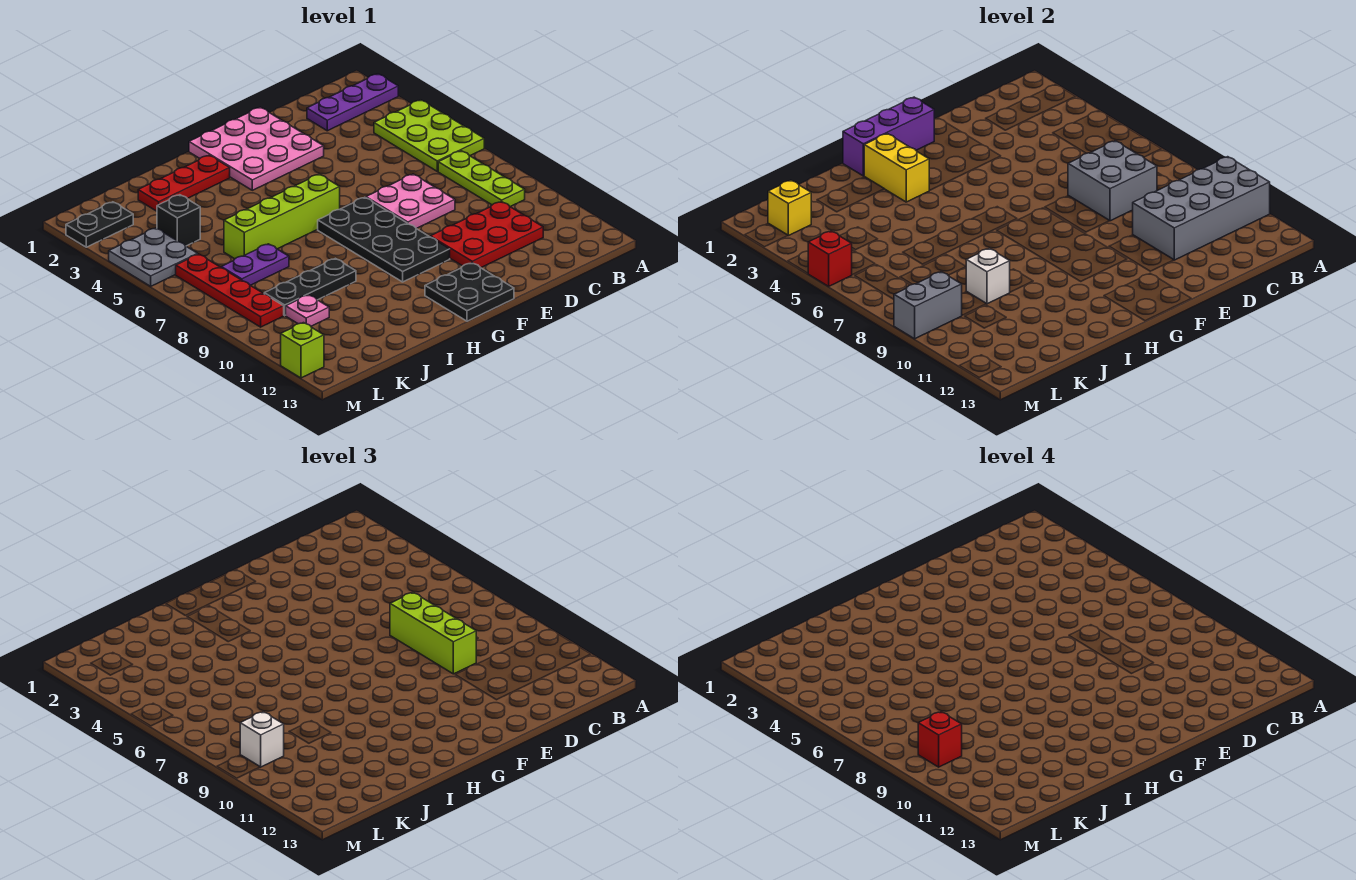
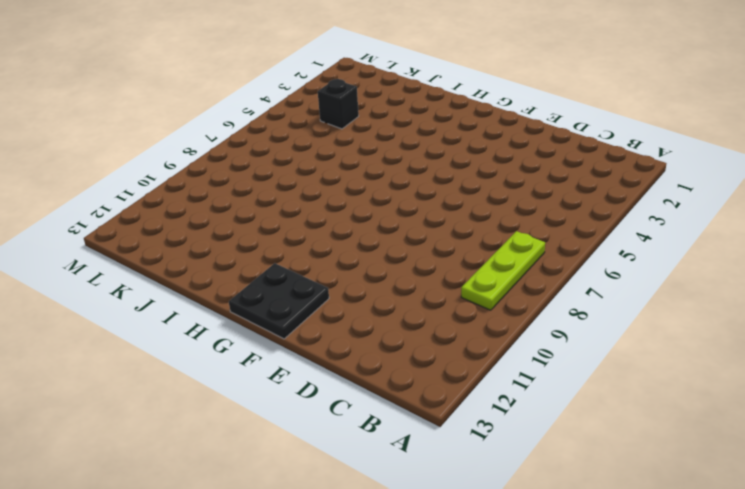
none -> purple 1x3 plate [307,74,398,131]
none -> lime 2x3 plate [374,100,484,171]
none -> red 2x3 plate [430,202,543,268]

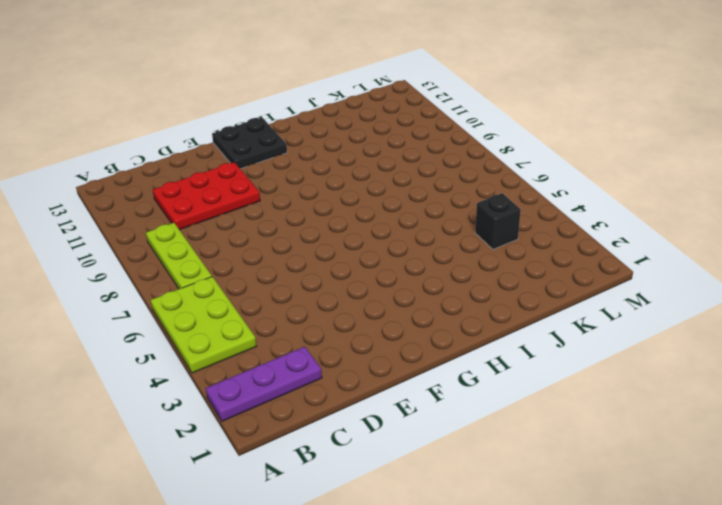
none -> pink 2x2 plate [366,174,455,229]
none -> pink 3x3 plate [189,107,324,190]
none -> black 2x4 plate [318,197,450,282]

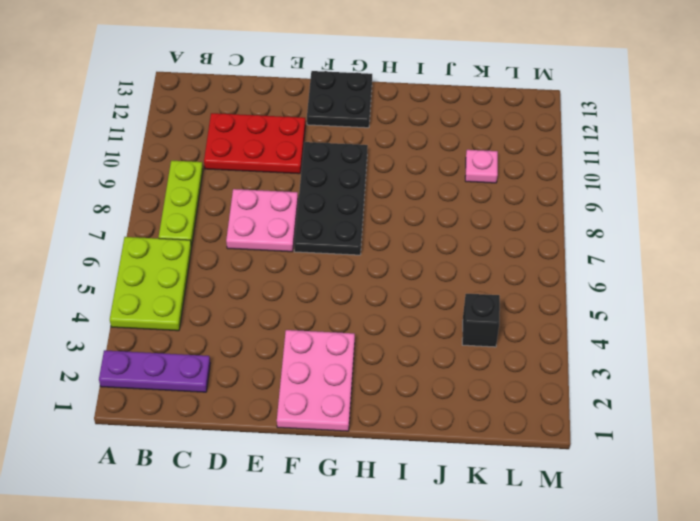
pink 2x3 plate [277,330,355,431] -> pink 3x3 plate [189,107,324,190]
none -> lime 1x4 brick [224,174,340,259]
none -> red 1x3 plate [138,155,230,211]
none -> black 1x3 plate [264,258,356,315]

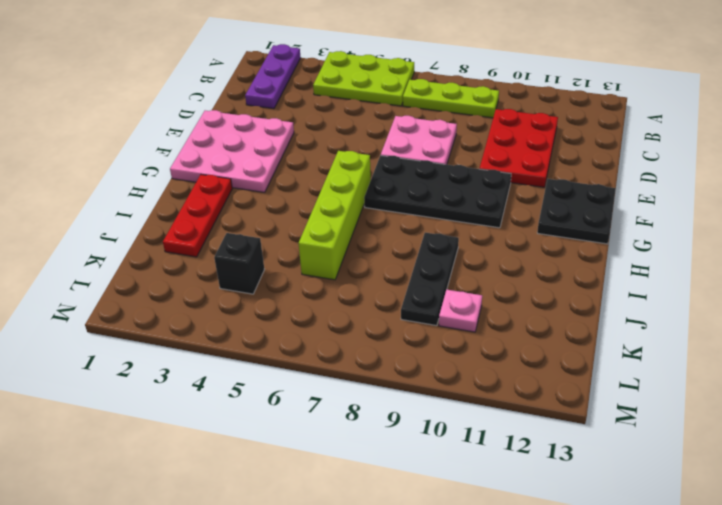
none -> purple 1x2 plate [221,244,289,285]
none -> black 1x2 plate [66,202,133,247]
none -> grey 2x2 plate [109,228,198,286]

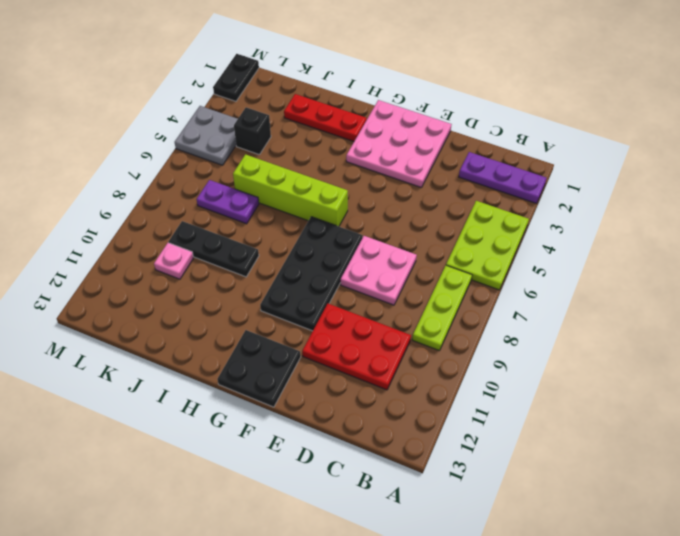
black 1x2 plate [213,54,259,101] -> black 1x2 plate turned to [66,202,133,247]
none -> red 1x4 plate [176,254,284,327]
none -> lime 1x1 brick [281,323,324,378]
none -> grey 2x4 brick [1133,157,1270,260]

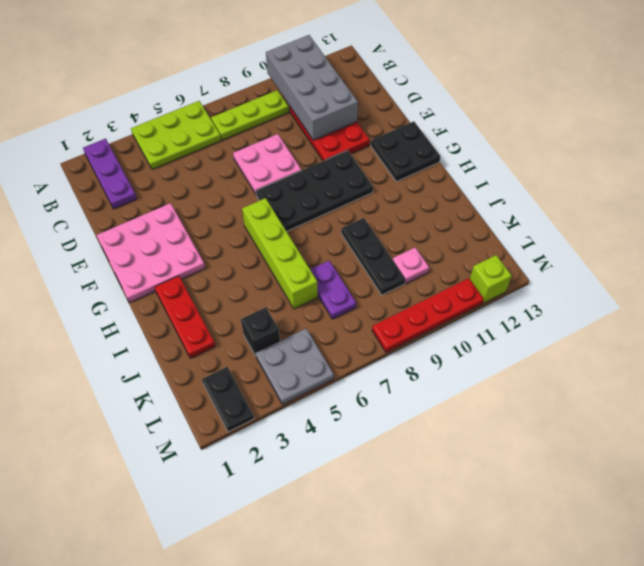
red 1x4 plate [372,278,484,352] -> red 1x4 plate moved to [176,254,284,327]
none -> grey 2x2 brick [1068,141,1157,221]
none -> purple 1x3 brick [843,97,934,176]
none -> yellow 1x2 brick [864,134,929,202]

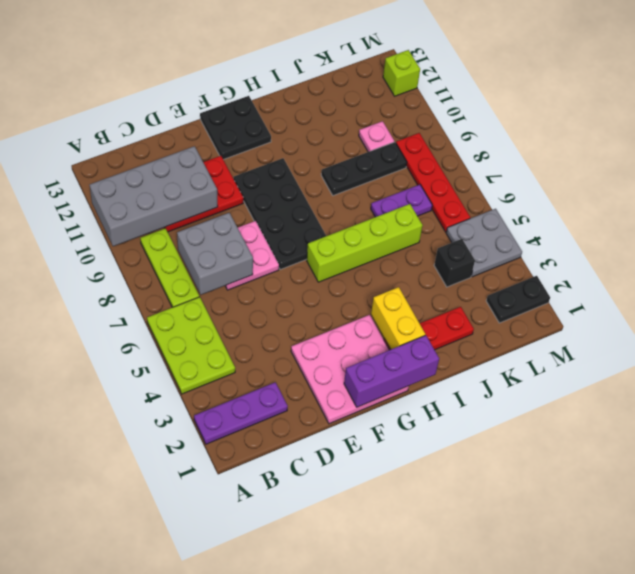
none -> white 1x1 brick [966,248,1010,304]
none -> yellow 1x1 brick [768,180,811,236]
none -> grey 1x2 brick [894,272,962,339]

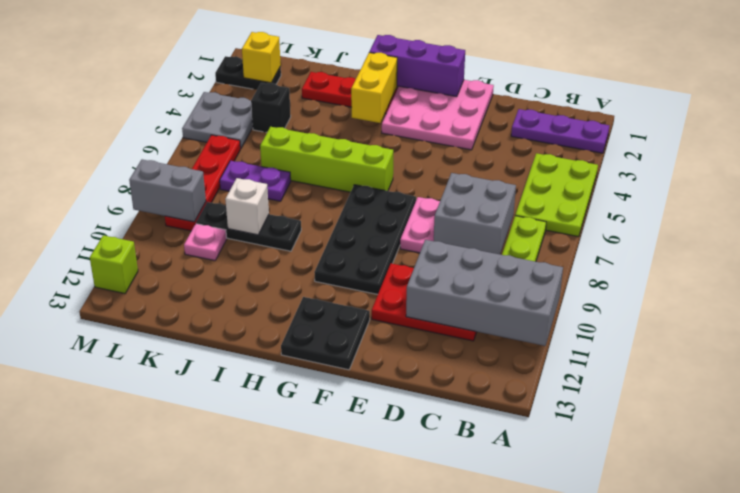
none -> red 1x1 brick [808,231,852,286]
none -> lime 1x3 brick [390,593,476,674]
none -> white 1x1 brick [240,712,284,767]

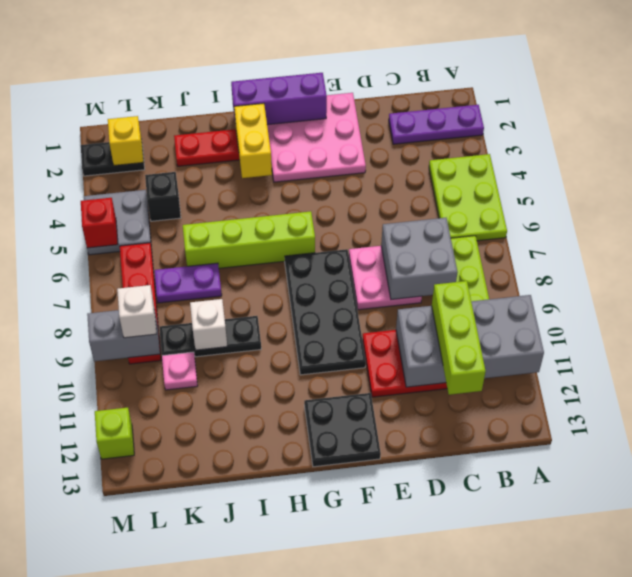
lime 1x3 brick [432,281,486,395] -> lime 1x3 brick moved to [390,593,476,674]
none -> red 1x1 brick [918,712,962,767]

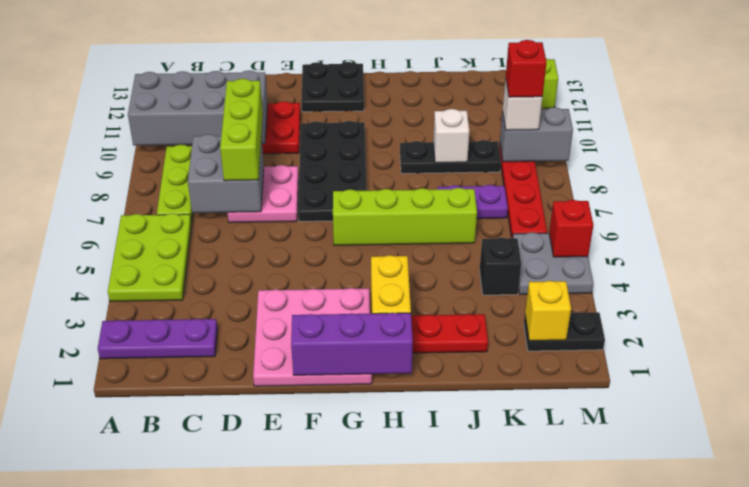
none -> pink 1x1 plate [286,295,329,326]

